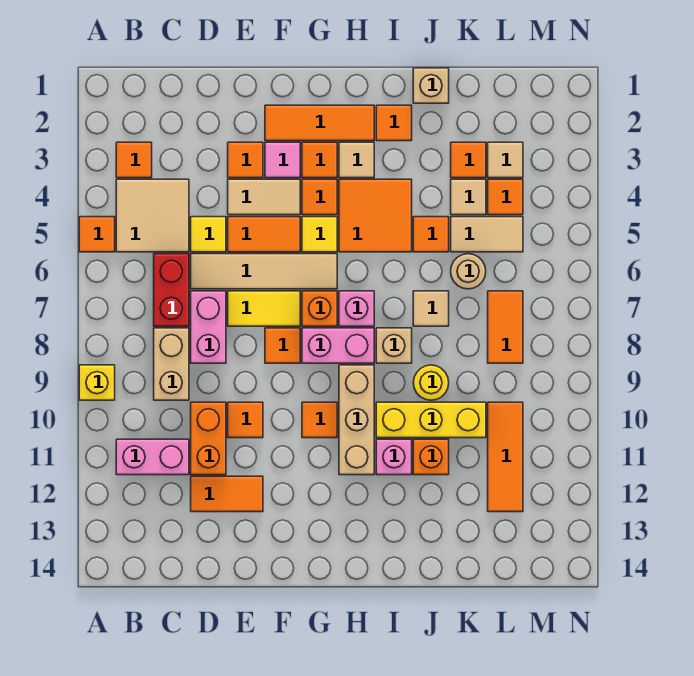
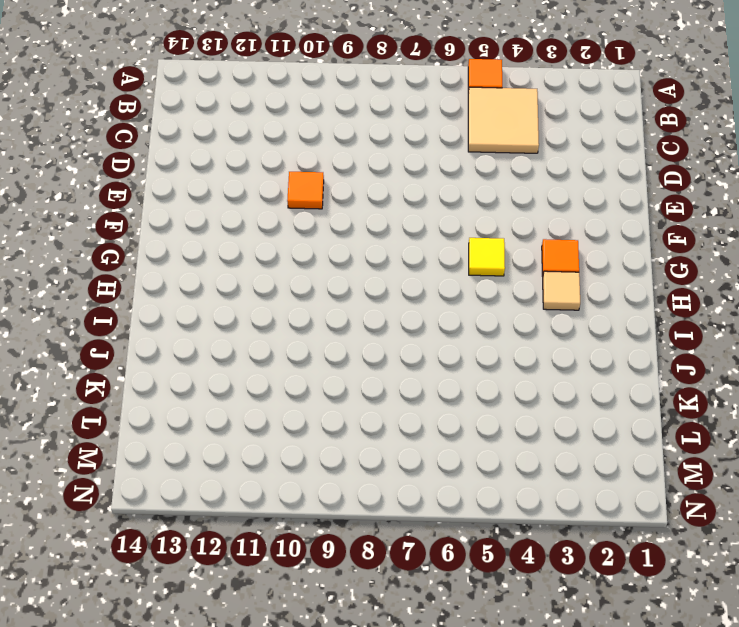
none -> yellow 1x1 brick [79,365,115,400]
none -> orange 1x1 tile [116,142,152,178]
none -> pink 1x2 brick [116,439,189,475]
none -> red 1x2 brick [154,254,189,326]

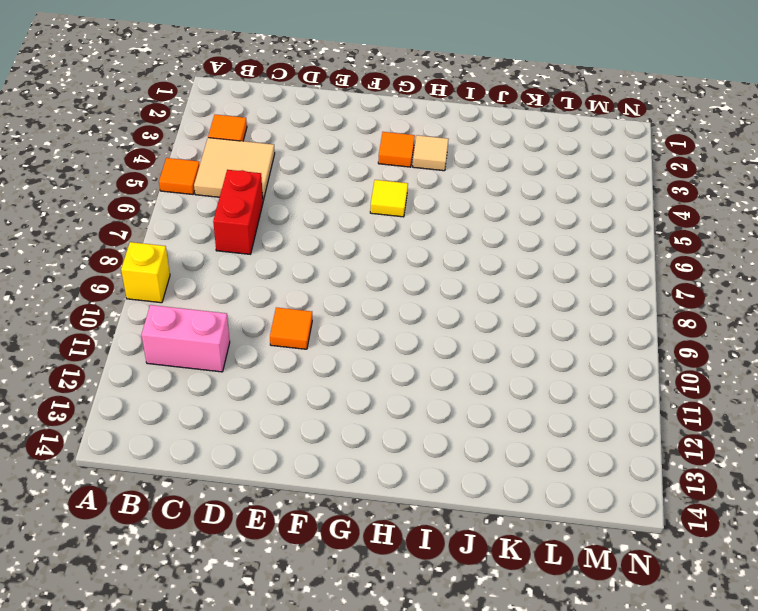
none -> tan 1x2 brick [154,328,189,400]
none -> yellow 1x1 tile [191,217,226,252]
none -> tan 1x4 tile [191,254,337,289]
none -> pink 1x2 brick [191,291,226,363]

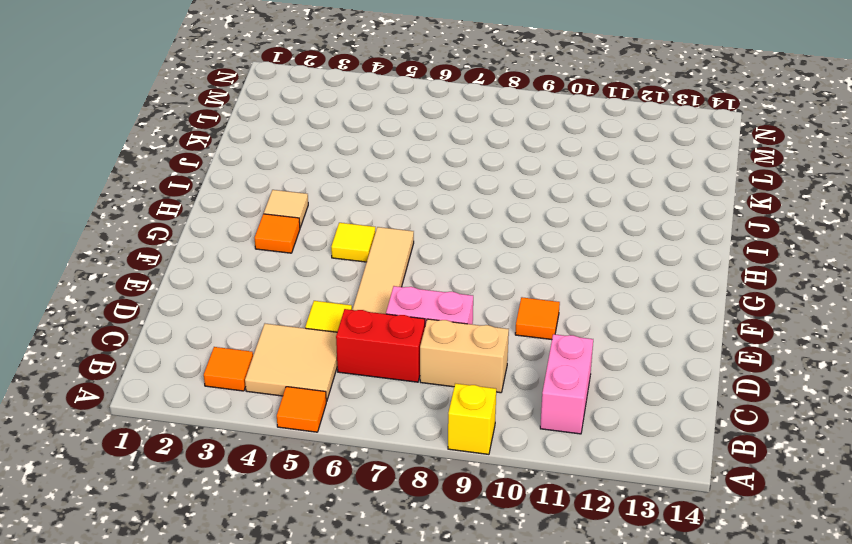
none -> orange 1x2 brick [191,402,226,475]
none -> orange 1x2 tile [191,476,263,512]
none -> orange 1x1 tile [228,142,263,178]
none -> tan 1x2 tile [228,179,300,215]

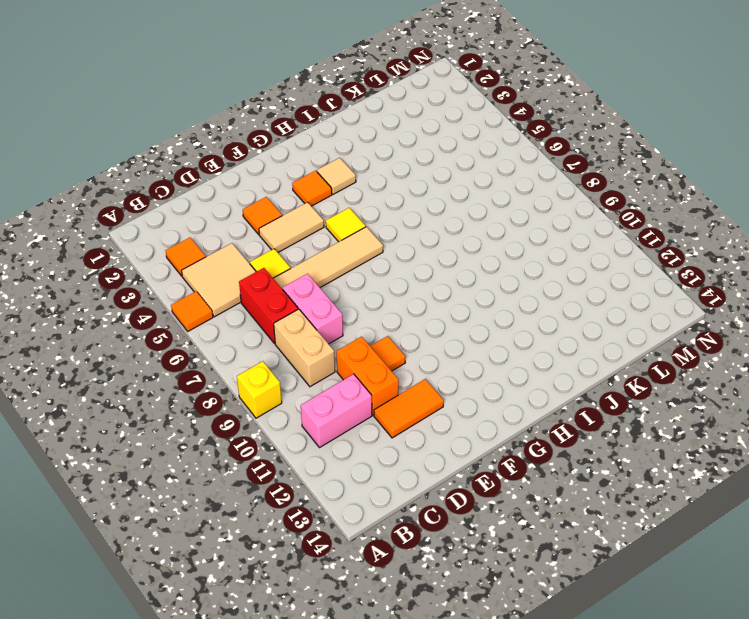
none -> orange 1x2 tile [228,217,300,252]
none -> yellow 1x2 tile [228,291,300,326]
none -> orange 1x3 tile [265,105,374,141]
none -> pink 1x1 tile [265,142,300,178]

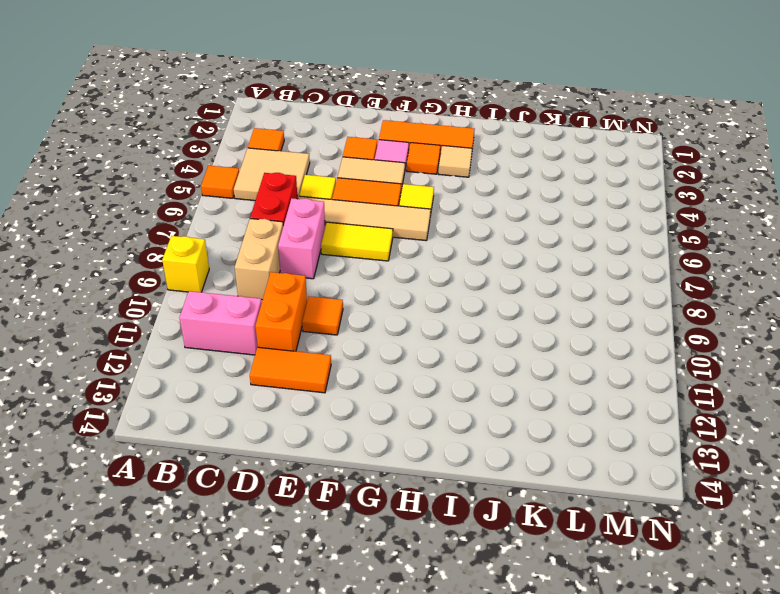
none -> orange 1x1 tile [265,328,300,363]
none -> orange 1x1 tile [302,179,337,215]
none -> orange 1x1 brick [302,291,337,326]
none -> pink 1x2 brick [302,328,374,363]

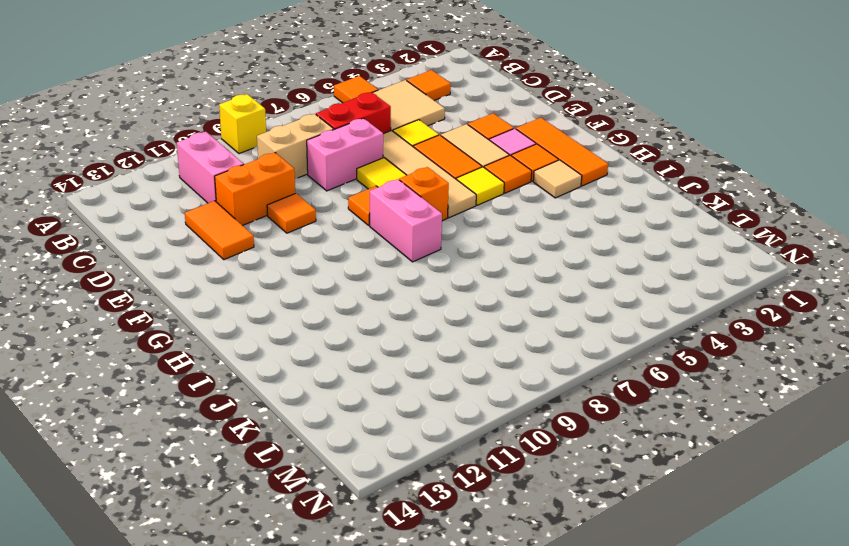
none -> orange 1x1 tile [302,402,337,438]
none -> orange 2x2 tile [339,179,412,252]
none -> pink 1x1 brick [339,291,374,326]
none -> tan 1x3 brick [339,365,374,475]

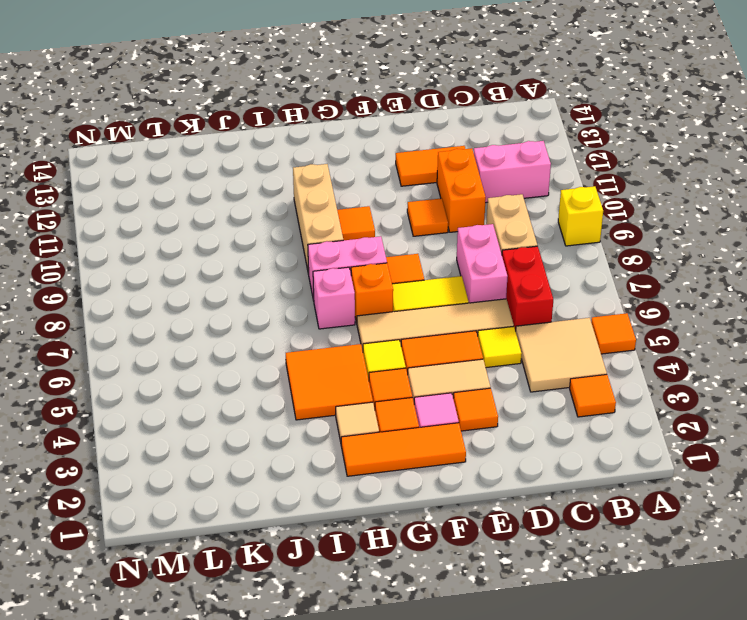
none -> orange 1x1 tile [376,105,412,141]
none -> tan 1x1 brick [376,328,412,363]
none -> yellow 1x3 brick [376,402,486,438]
none -> pink 1x1 brick [376,439,412,475]

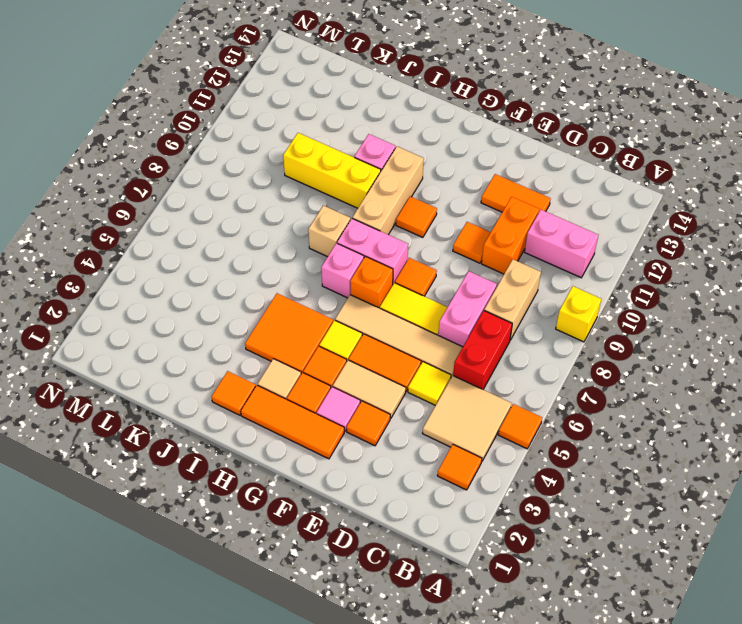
none -> tan 1x1 brick [413,68,449,103]
none -> orange 1x1 tile [413,217,449,252]
none -> tan 1x1 tile [413,291,449,326]
none -> yellow 1x1 round brick [413,365,449,400]

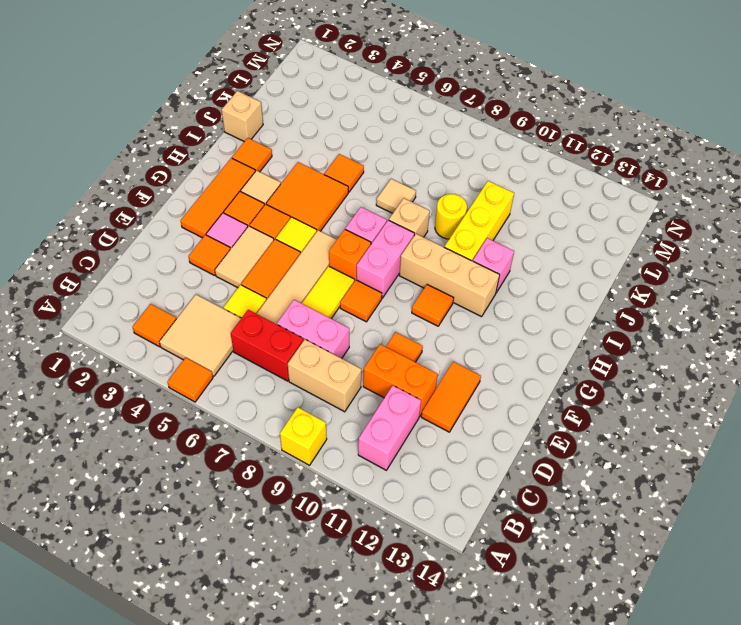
none -> orange 1x1 brick [413,439,449,475]
none -> orange 1x1 tile [451,142,486,178]
none -> tan 1x1 tile [451,179,486,215]
none -> tan 1x2 tile [451,217,523,252]

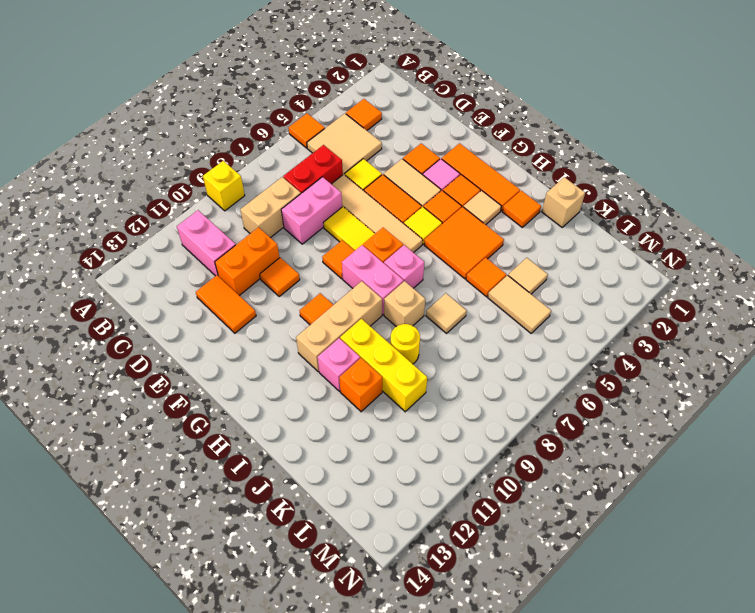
none -> orange 1x1 tile [451,142,486,178]
none -> tan 1x1 round brick [451,254,486,289]
none -> tan 1x1 tile [488,142,523,178]
none -> orange 1x1 tile [488,179,523,215]

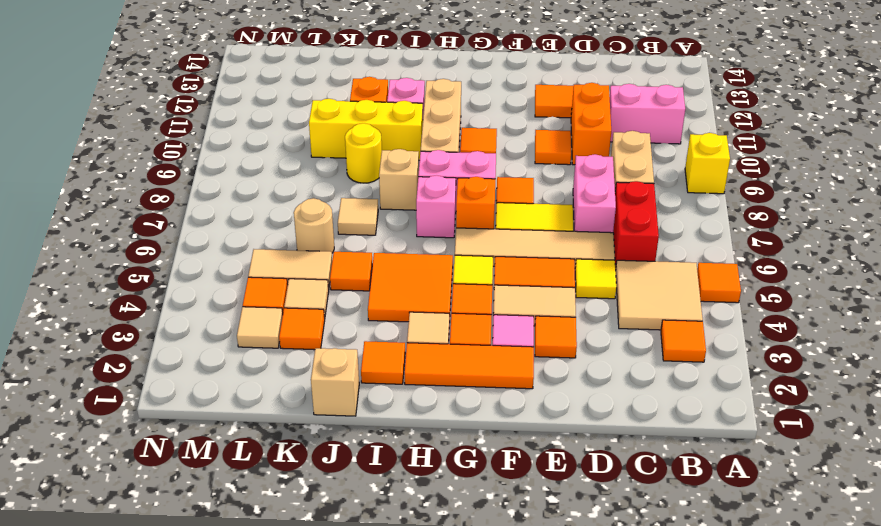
none -> orange 1x2 tile [488,291,523,363]
none -> orange 1x3 tile [488,402,523,512]

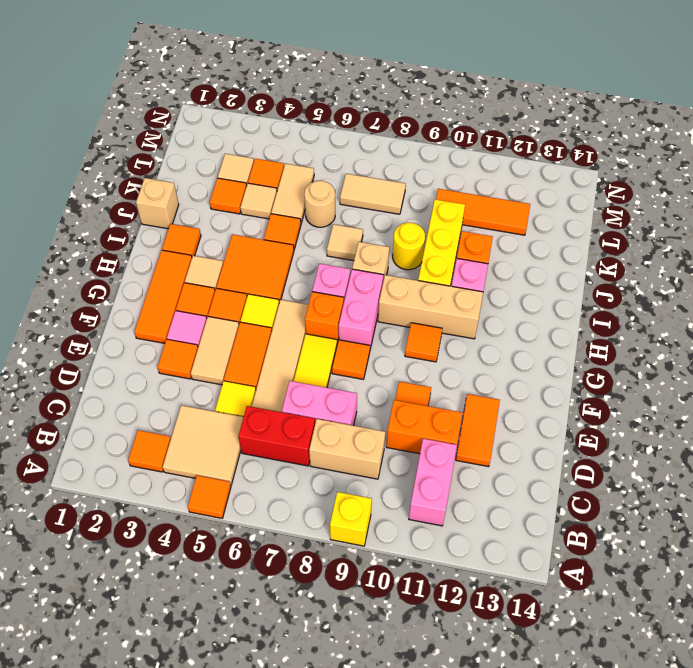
tan 1x2 tile [340,174,406,214] -> orange 1x2 tile [488,291,523,363]

